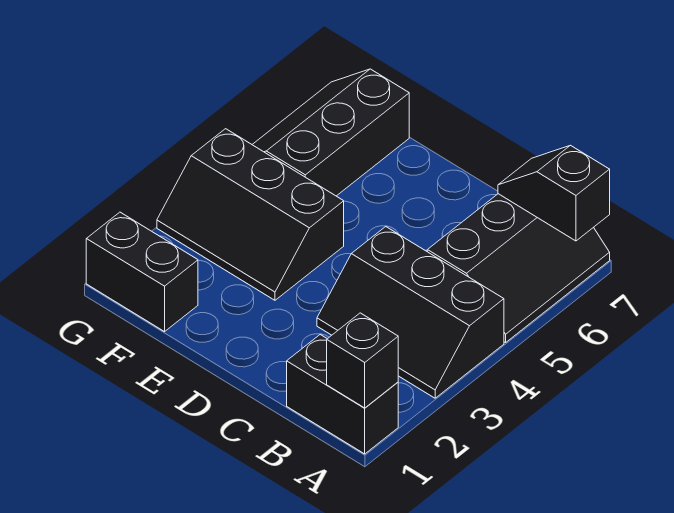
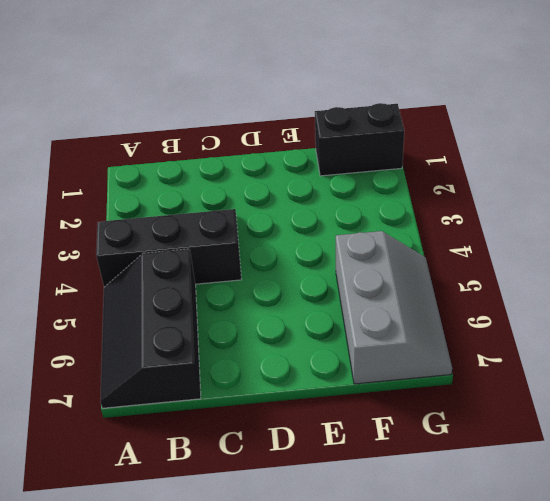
grey 2x3 slope [336,231,452,384] -> black 2x3 slope [252,69,409,196]
none -> black 1x2 brick [287,335,398,454]
none -> black 2x3 slope [157,129,344,300]

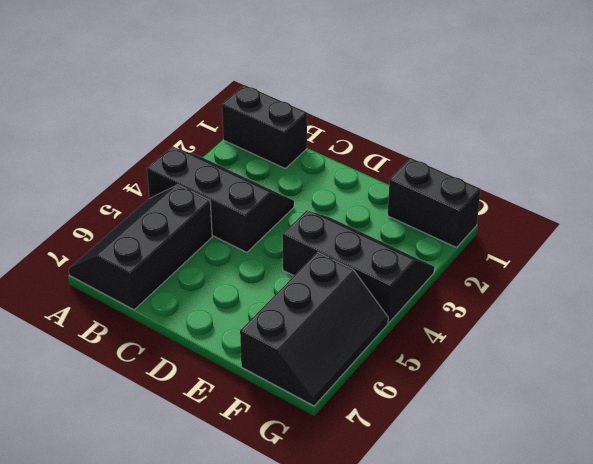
none -> black 1x1 brick [327,313,398,408]
none -> black 1x2 slope [498,145,610,241]

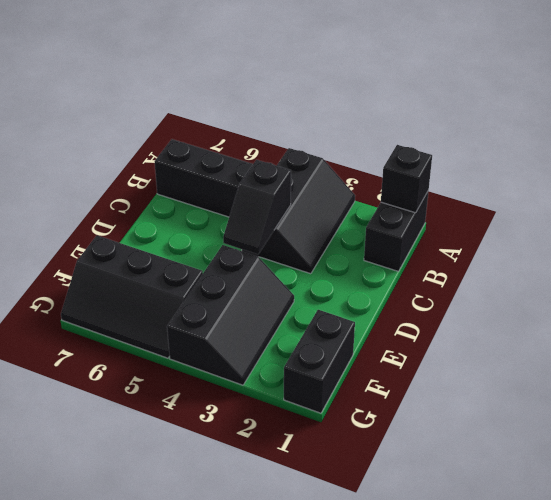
black 1x2 slope [223,160,291,254] -> black 1x2 slope moved to [498,145,610,241]

